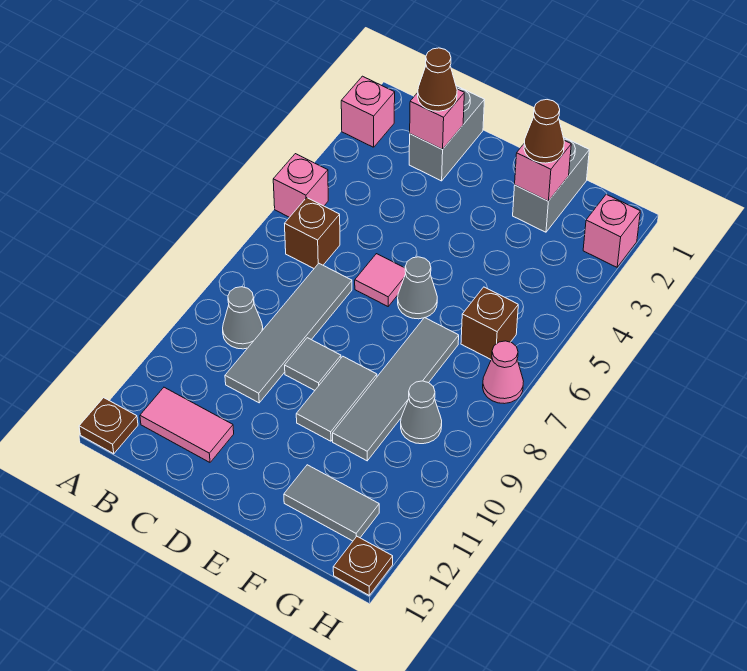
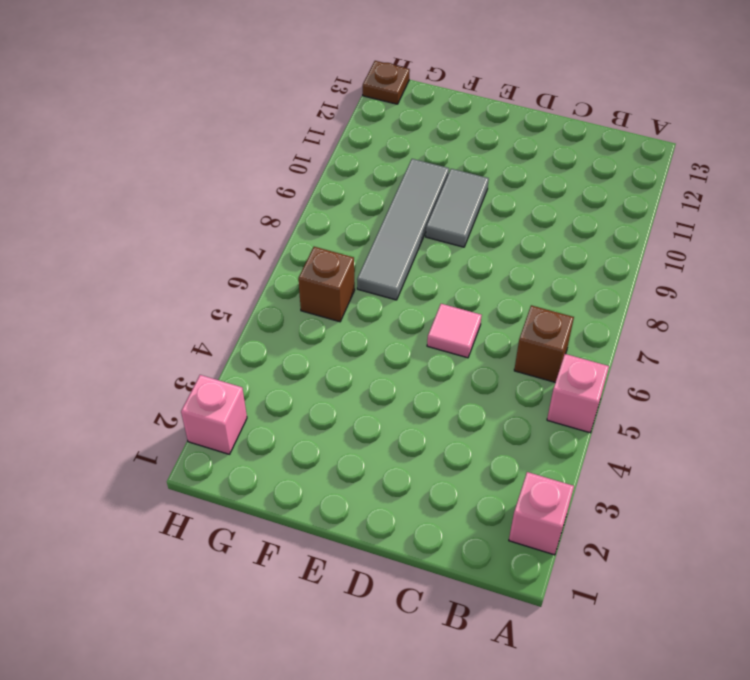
none -> brown 1x1 plate [79,398,138,454]
none -> grey 1x1 cone [223,287,263,349]
none -> pink 1x2 tile [140,387,234,462]

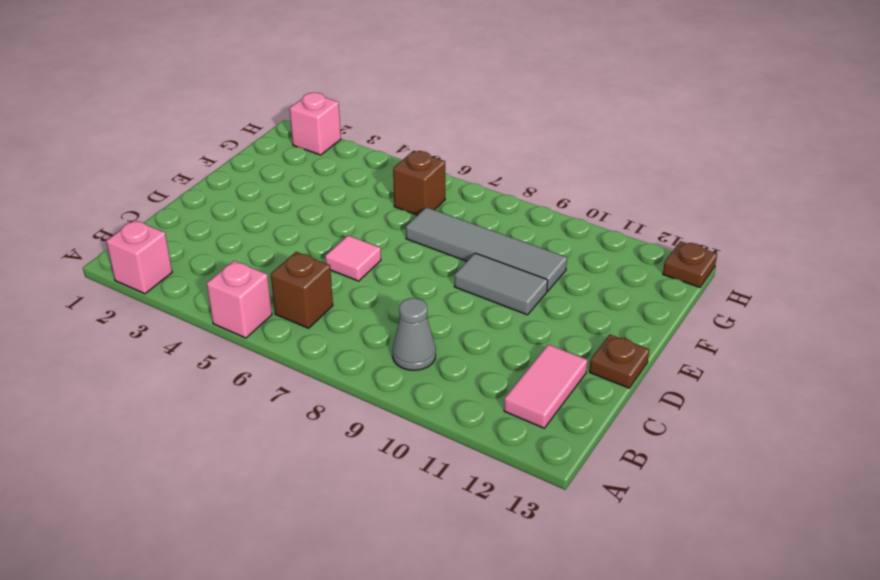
brown 1x1 plate [589,334,649,388] -> brown 1x1 plate moved to [79,398,138,454]
none -> grey 1x2 brick [409,86,484,181]
none -> grey 1x4 tile [225,264,352,403]
none -> grey 1x1 tile [285,338,341,390]

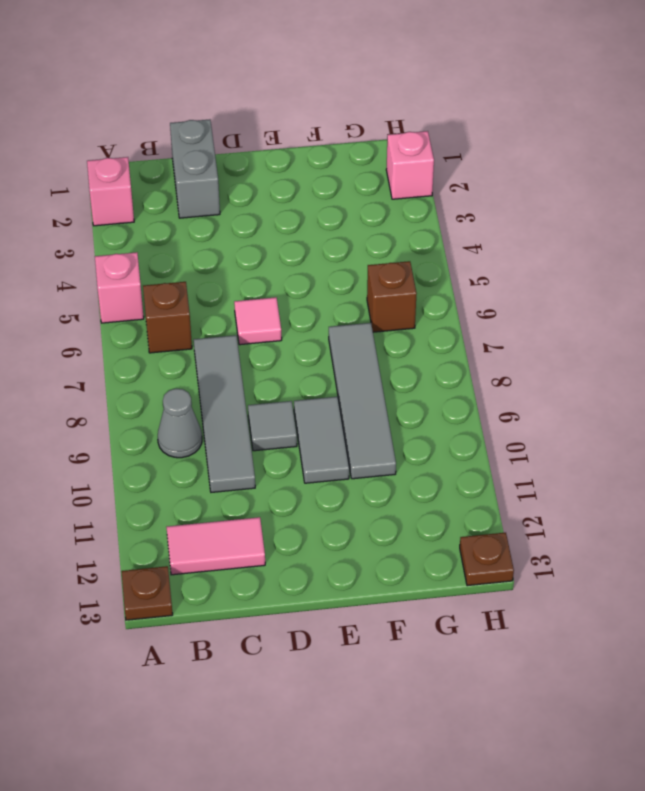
none -> grey 1x1 cone [398,257,437,319]
none -> grey 1x2 brick [513,137,589,232]
none -> grey 1x2 tile [284,465,379,541]

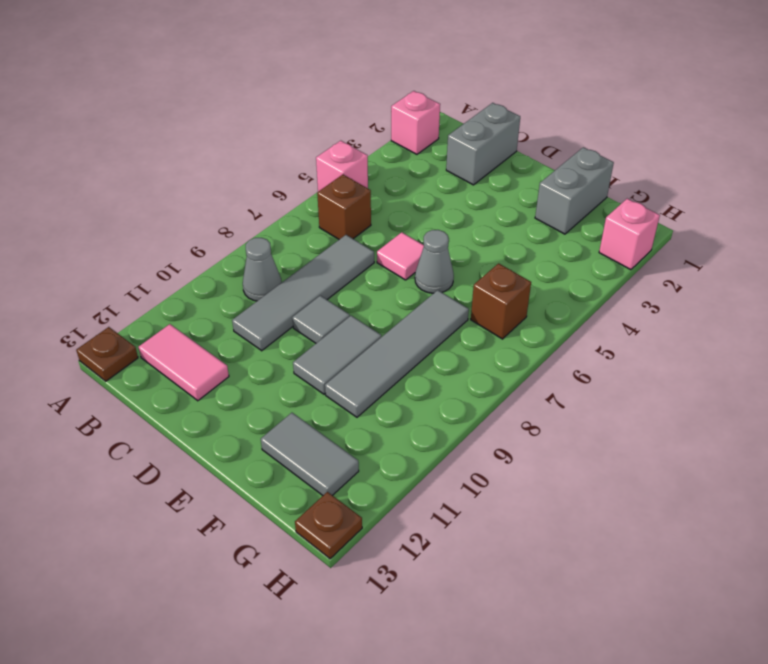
none -> grey 1x1 cone [401,381,442,444]
none -> pink 1x1 cone [483,341,524,404]
none -> pink 1x1 brick [410,89,464,149]

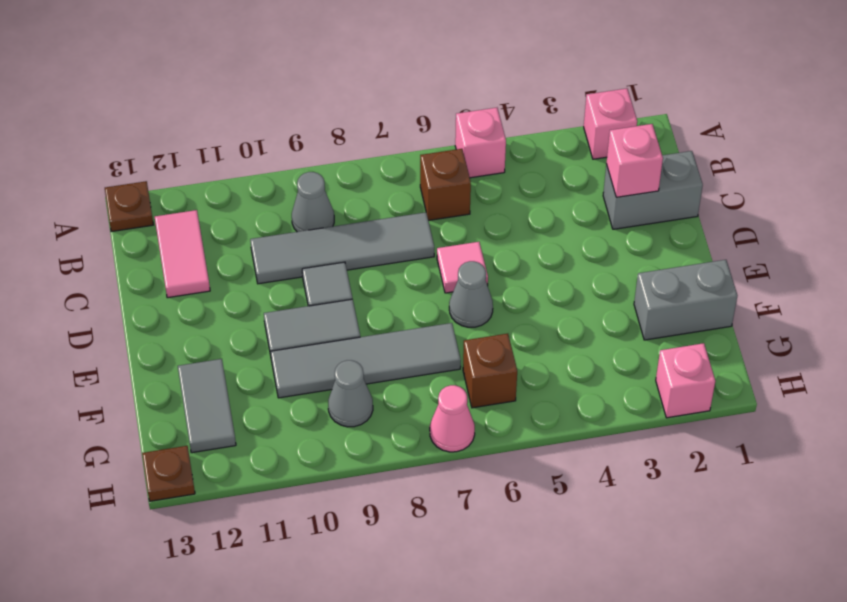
none -> pink 1x1 brick [515,140,571,201]
none -> brown 1x1 cone [418,48,457,111]
none -> brown 1x1 cone [524,100,564,163]

